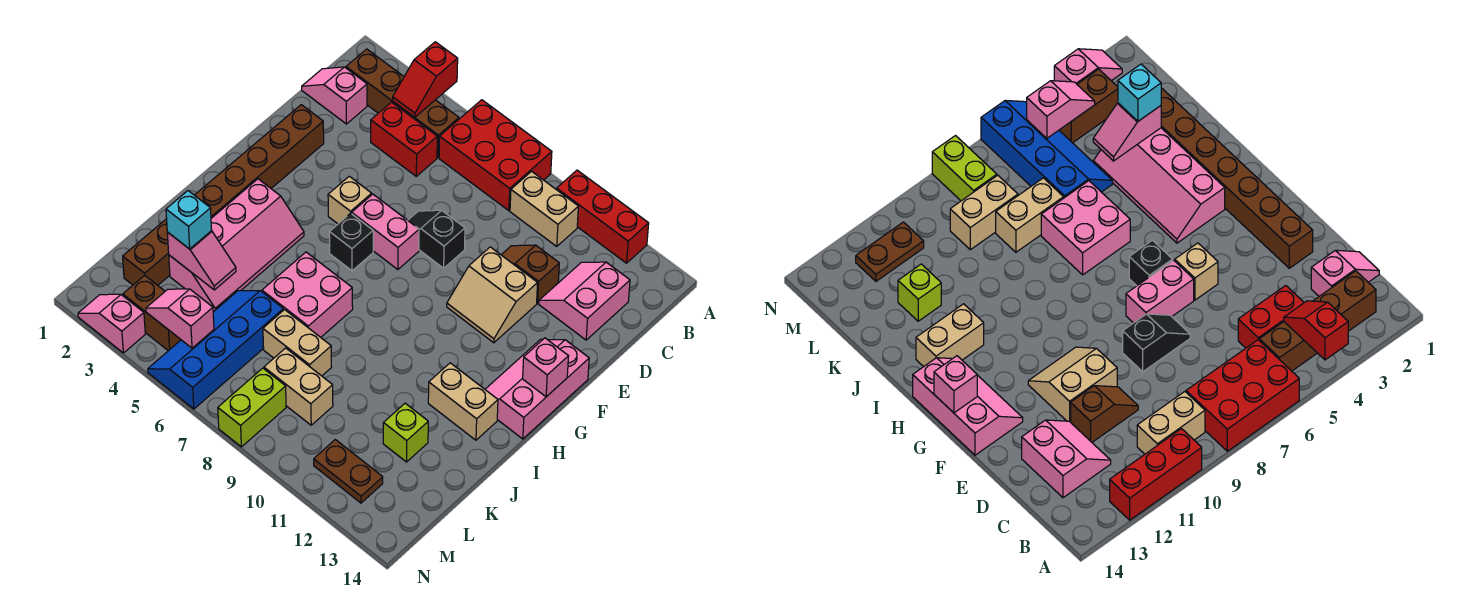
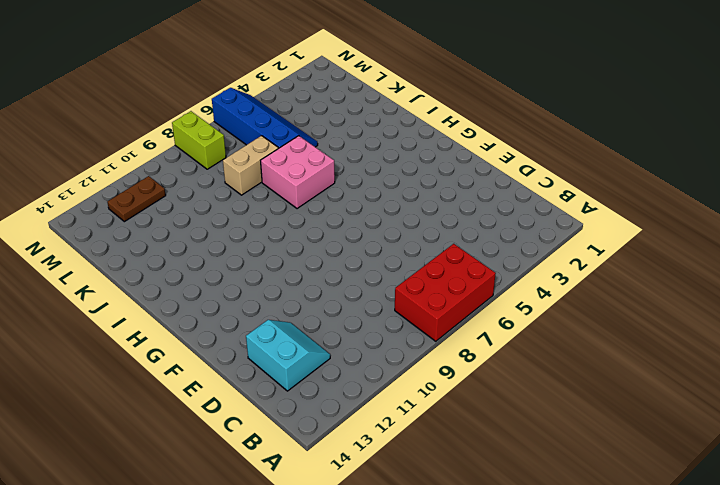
cyan 2x2 slope [246,320,330,391] -> pink 2x2 slope [539,262,630,340]
none -> red 1x3 brick [557,170,649,263]
none -> brown 1x4 brick [346,49,459,158]
none -> tan 1x2 brick [510,171,578,246]
none -> pink 1x2 slope [302,67,367,124]

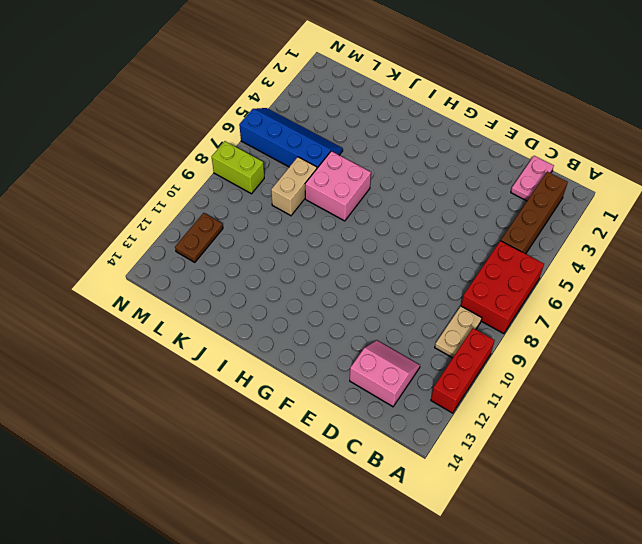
tan 1x2 plate [435,306,482,358] -> tan 1x2 brick [510,171,578,246]
pink 1x2 plate [511,156,554,201] -> pink 1x2 slope [302,67,367,124]
none -> red 1x2 brick [371,102,437,176]
none -> brown 1x2 slope [501,245,559,303]
none -> brown 1x8 brick [123,105,324,285]
none -> black 1x2 slope [408,210,465,268]

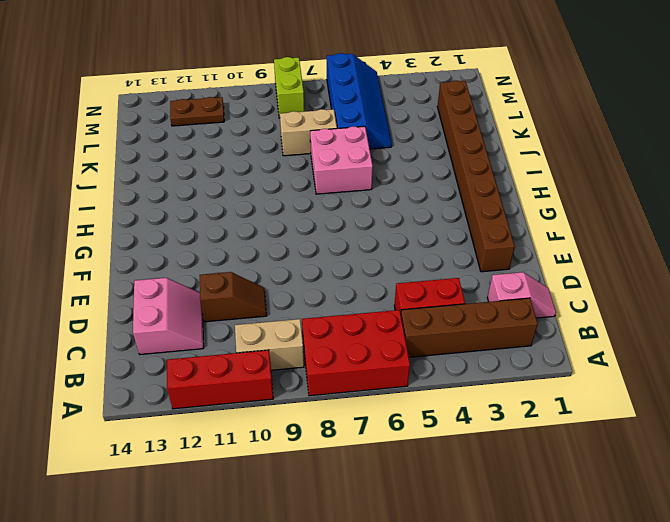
none -> black 1x2 slope [408,210,465,268]
none -> tan 2x2 slope [447,247,538,343]
none -> tan 1x1 brick [328,176,372,224]
none -> pink 1x2 brick [352,194,419,269]

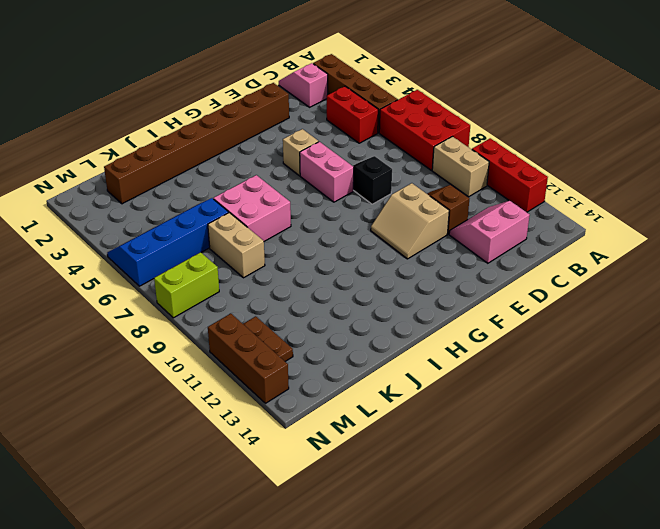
brown 1x3 brick [208,314,289,403] -> none
none -> pink 2x3 slope [485,339,589,439]
none -> black 1x1 brick [329,213,373,271]
none -> pink 2x4 slope [169,179,304,311]
none -> tan 1x2 brick [428,363,498,440]

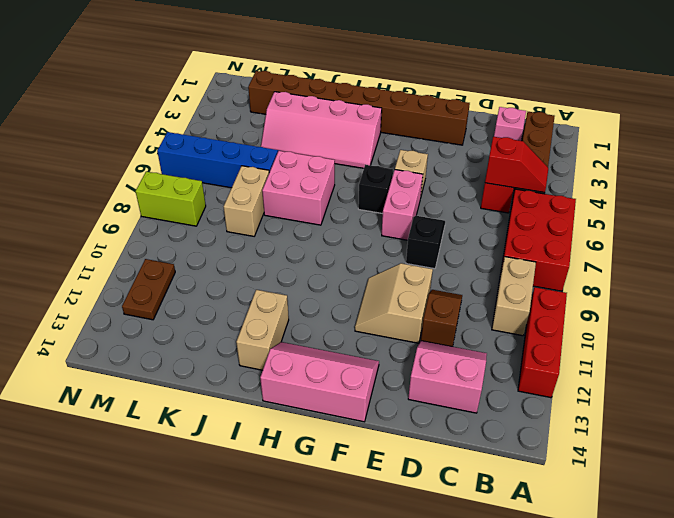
red 1x2 slope [485,137,548,193] -> red 1x2 slope turned to [393,42,458,117]
none -> lime 1x1 brick [383,403,428,462]
none -> tan 1x2 brick [264,348,333,425]
none -> brown 1x2 brick [123,275,181,351]
none -> pink 1x2 slope [78,294,145,353]

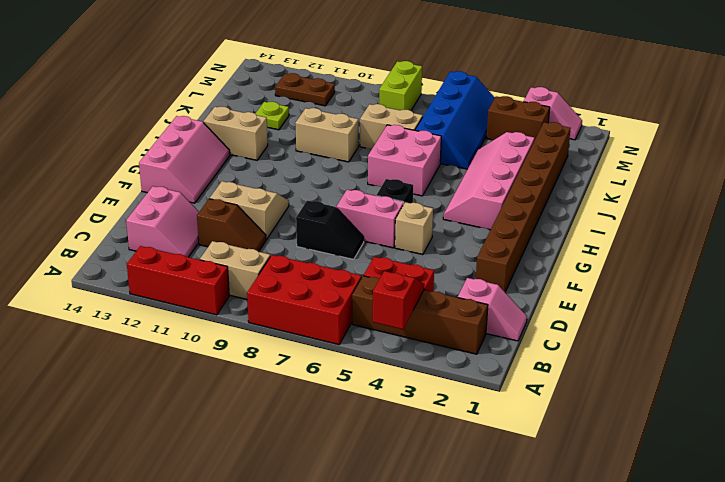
tan 1x2 brick [295,108,358,162] -> tan 1x2 brick moved to [264,348,333,425]
lime 1x1 plate [255,102,289,130] -> lime 1x1 brick [383,403,428,462]
none -> pink 1x1 brick [523,338,569,397]
none -> pink 1x2 slope [167,231,236,290]
none -> pink 1x2 slope [146,289,214,348]
none -> cyan 1x1 brick [166,191,212,249]

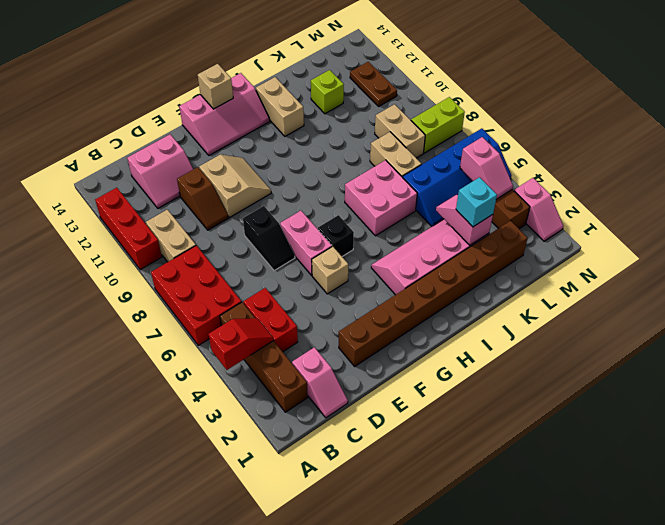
tan 1x1 brick [198,64,233,109] -> pink 1x1 brick [523,338,569,397]

